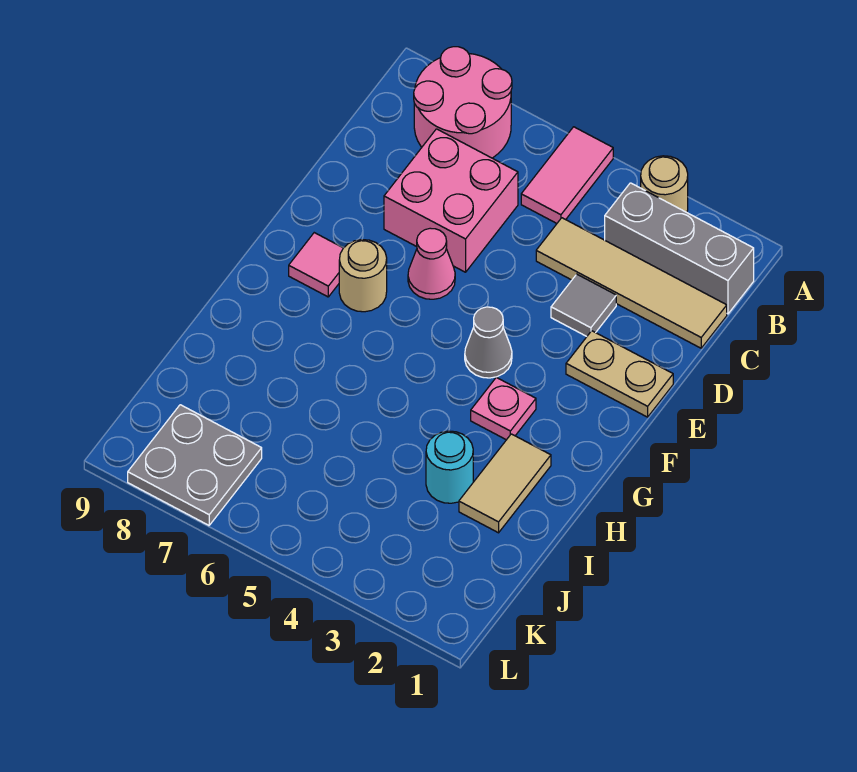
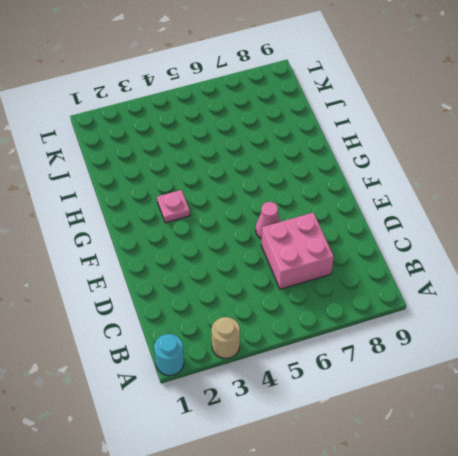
cyan 1x1 round brick [154,334,184,376] -> cyan 1x1 round brick moved to [426,431,473,503]
none -> pink 1x2 tile [521,127,613,223]
none -> pink 2x2 round brick [414,47,512,158]
none -> grey 1x3 brick [605,183,754,314]

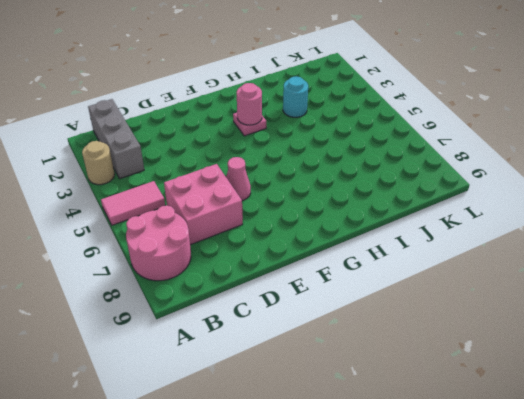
pink 1x1 round brick [237,83,262,125] -> none
none -> tan 1x4 tile [536,218,727,348]
none -> grey 1x1 tile [551,274,616,336]
none -> tan 1x2 plate [566,331,673,417]

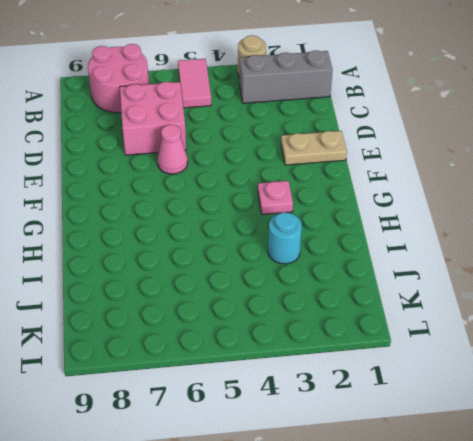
none -> tan 1x4 tile [536,218,727,348]
none -> grey 1x1 tile [551,274,616,336]
none -> grey 1x1 cone [465,307,512,378]

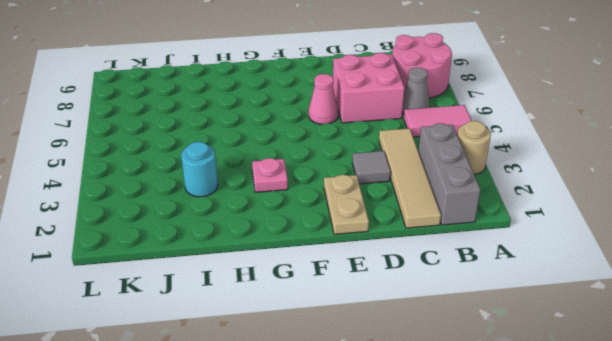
grey 1x1 cone [402,67,430,114] -> grey 1x1 cone moved to [465,307,512,378]
none -> tan 1x1 round brick [339,240,387,312]
none -> pink 1x1 tile [289,233,343,297]
none -> tan 1x2 tile [459,434,551,533]

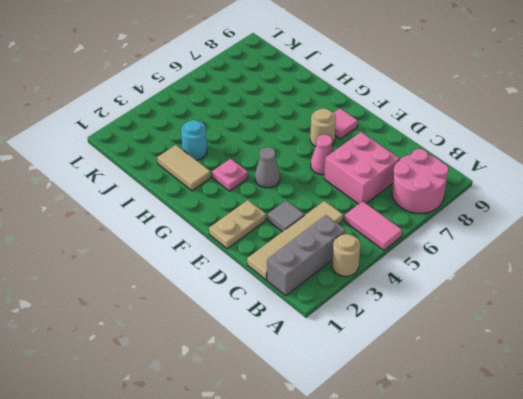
none -> grey 2x2 plate [128,405,262,525]

